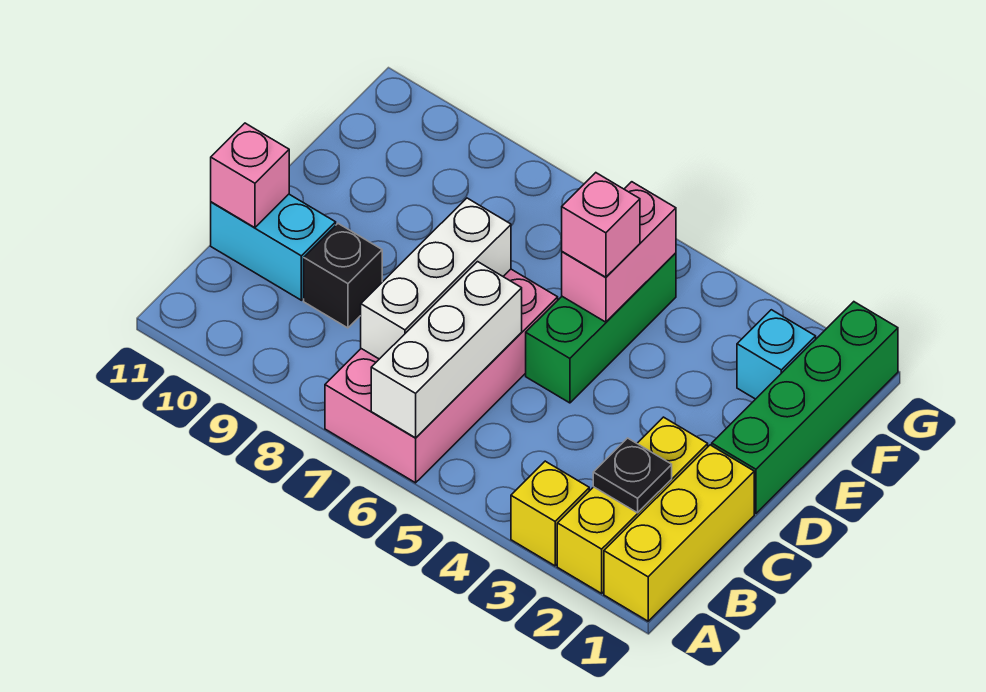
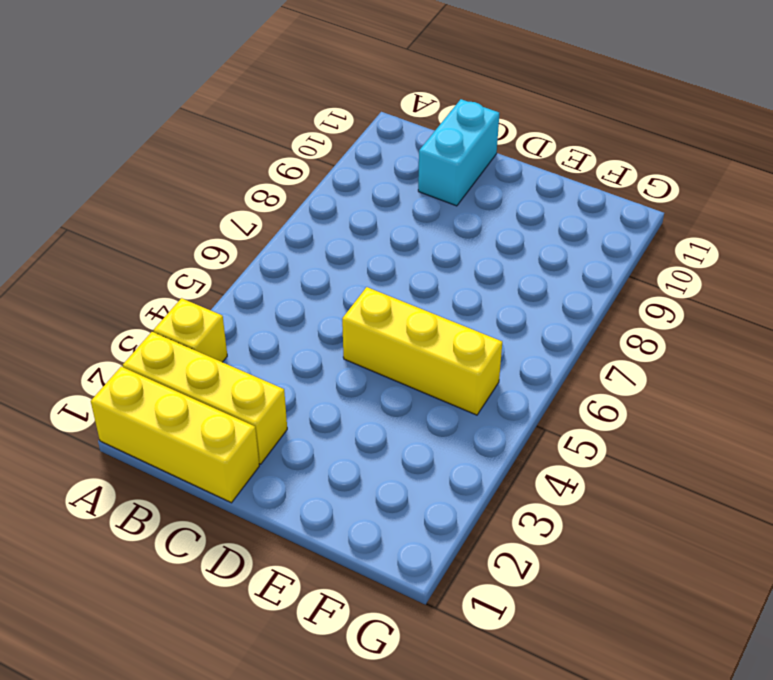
yellow 1x3 brick [342,287,502,415] -> green 1x3 brick [526,253,676,403]
none -> pink 2x4 brick [325,269,558,483]
none -> black 1x1 brick [304,224,382,328]
none -> green 1x4 brick [712,302,898,514]

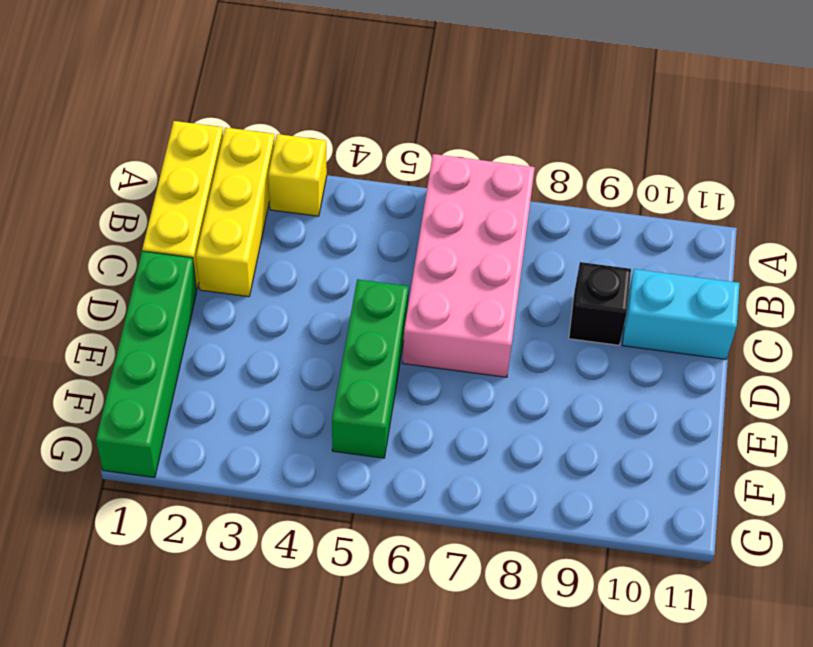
none -> cyan 1x1 brick [737,310,816,399]
none -> white 1x3 brick [371,262,522,438]
none -> black 1x1 plate [593,438,672,513]

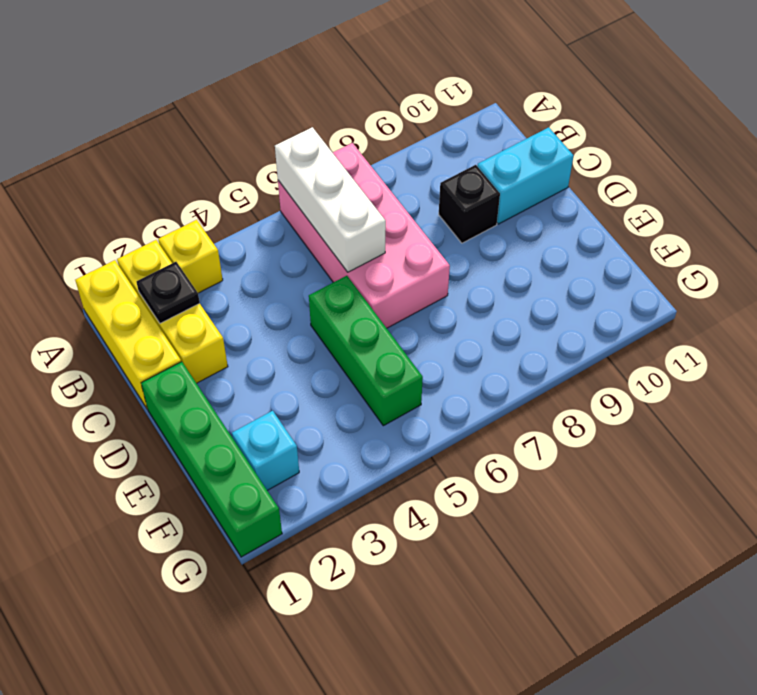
none -> white 1x3 brick [361,198,511,359]
none -> pink 1x1 brick [211,123,289,228]
none -> pink 1x2 brick [562,182,676,322]

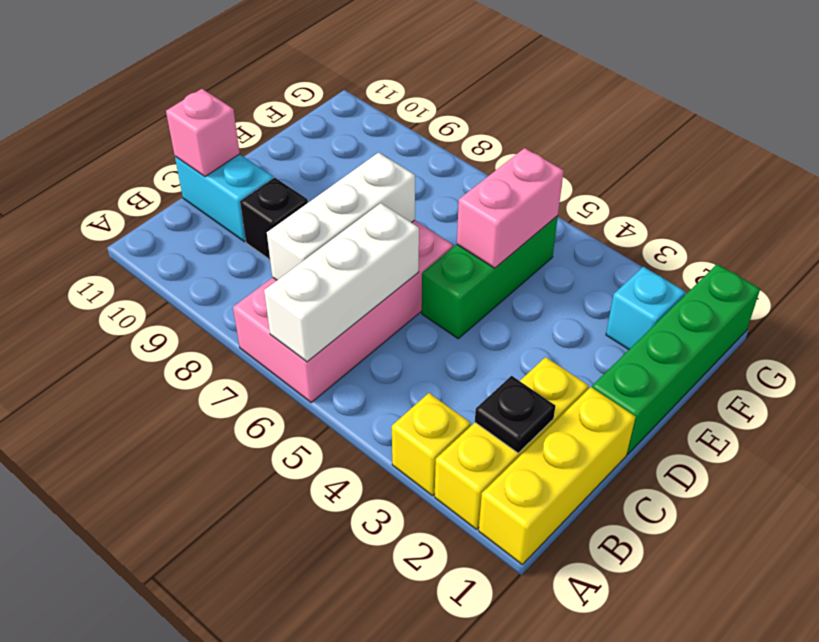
none -> pink 1x1 brick [562,173,640,277]

